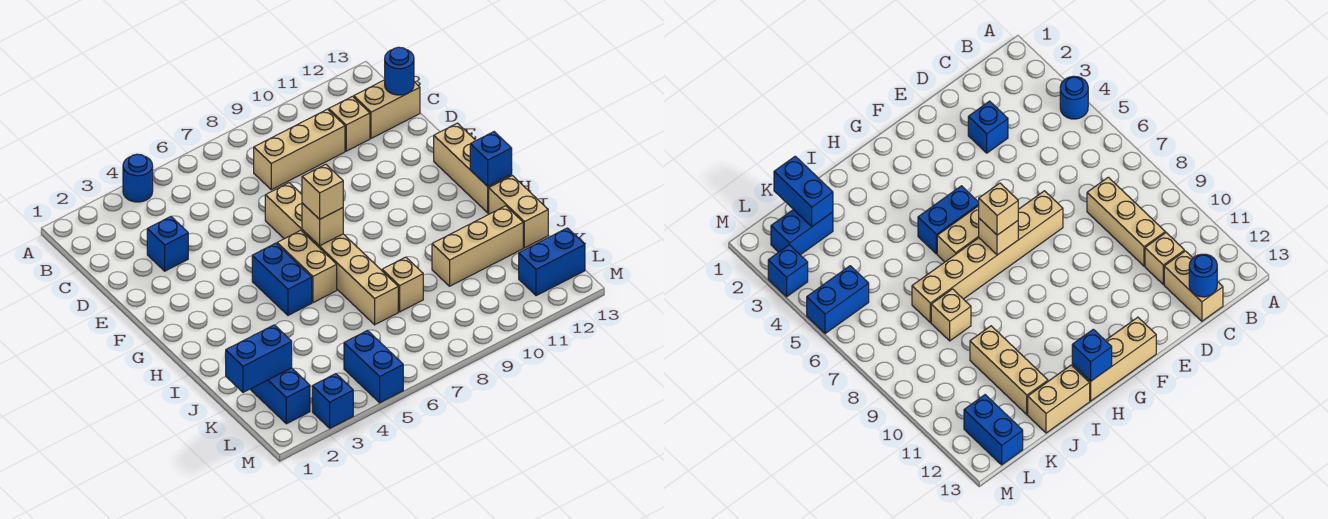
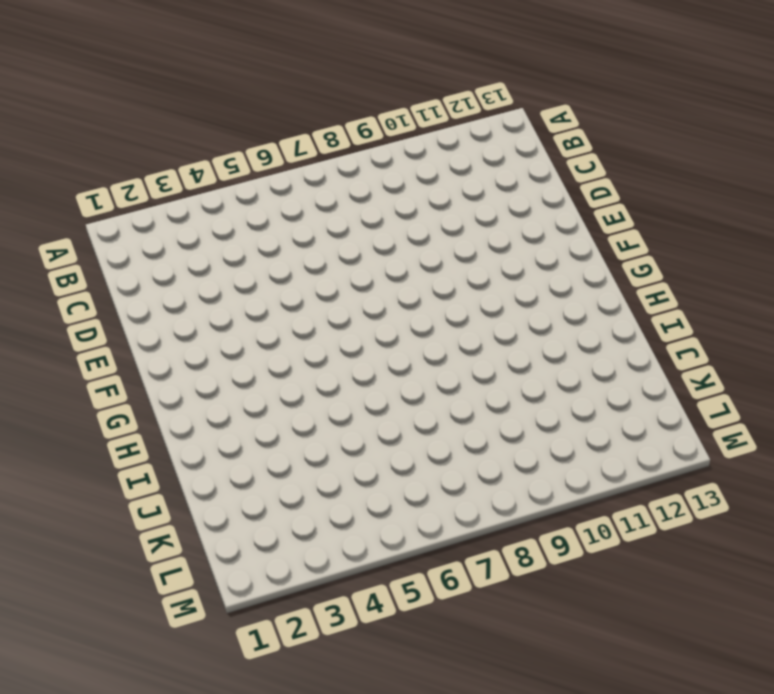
none -> blue 1x1 round brick [123,154,153,202]
none -> tan 1x3 brick [254,109,345,190]
none -> tan 1x1 brick [329,96,370,151]

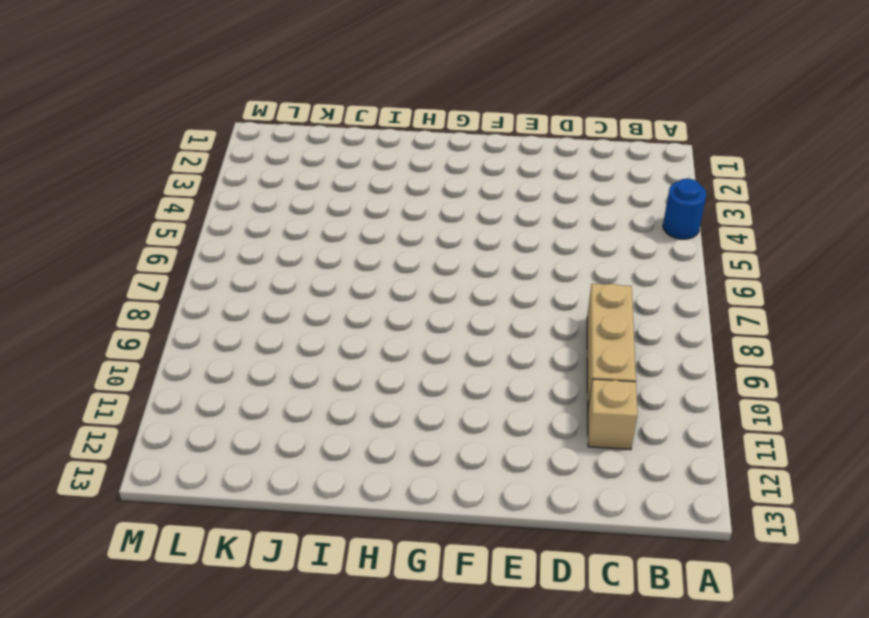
none -> tan 1x2 brick [354,80,420,138]
none -> blue 1x1 brick [147,217,188,271]
none -> tan 1x6 brick [265,183,398,325]

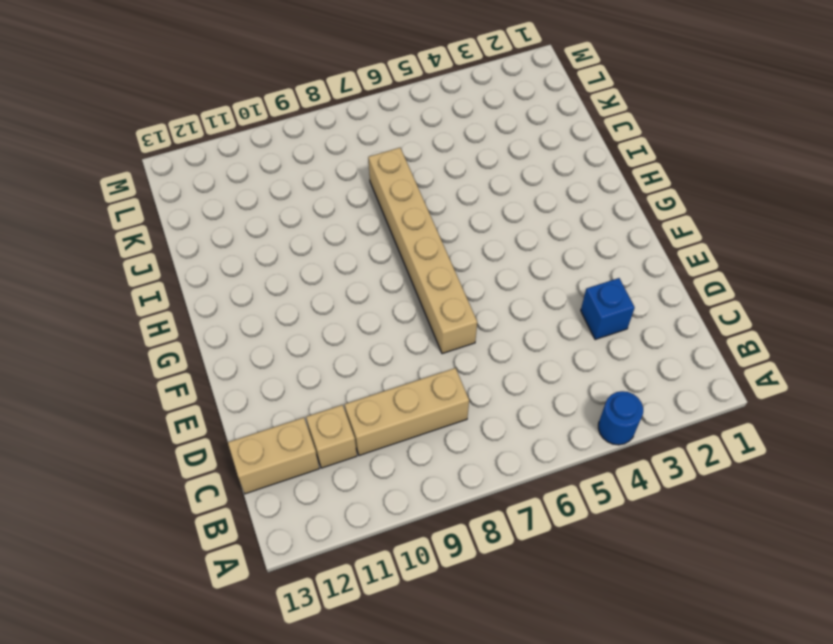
none -> tan 1x3 brick [434,123,512,213]
none -> blue 1x2 brick [252,243,312,315]
none -> tan 1x2 brick [277,230,337,303]

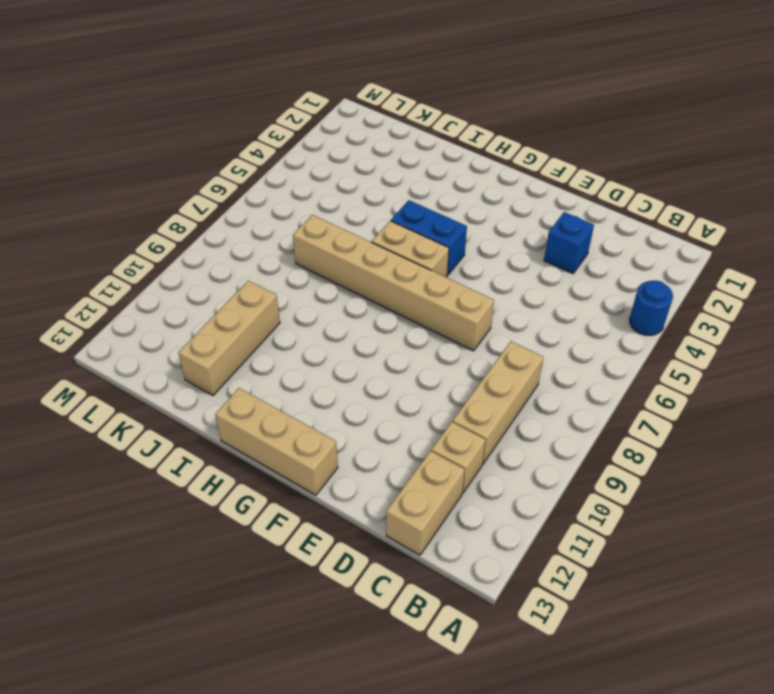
none -> tan 1x2 brick [489,176,548,248]
none -> tan 1x1 brick [382,257,423,312]
none -> blue 1x2 brick [251,368,310,424]

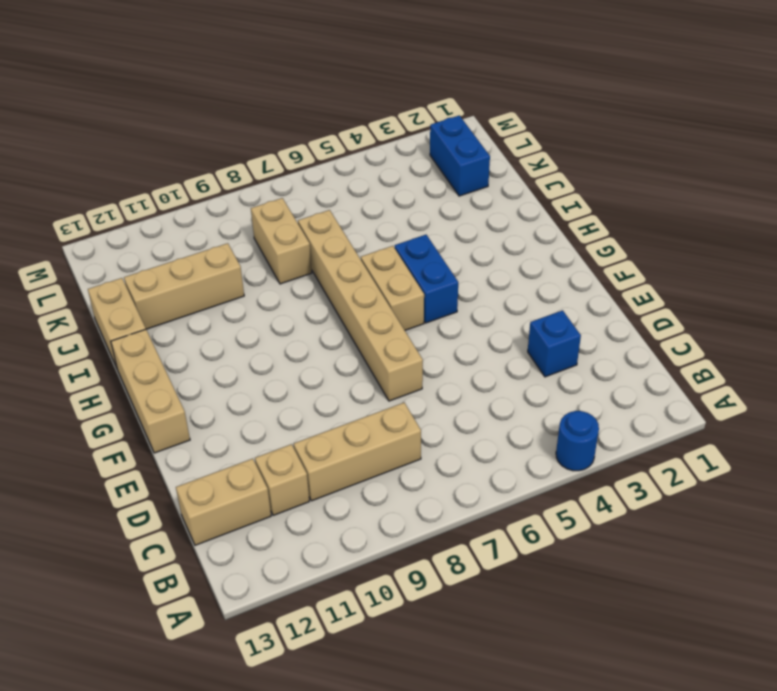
tan 1x2 brick [251,198,312,284] -> tan 1x1 brick [382,257,423,312]
none -> blue 1x2 brick [344,331,403,403]
none -> blue 1x2 brick [519,228,585,296]
none -> blue 1x1 brick [312,374,353,428]

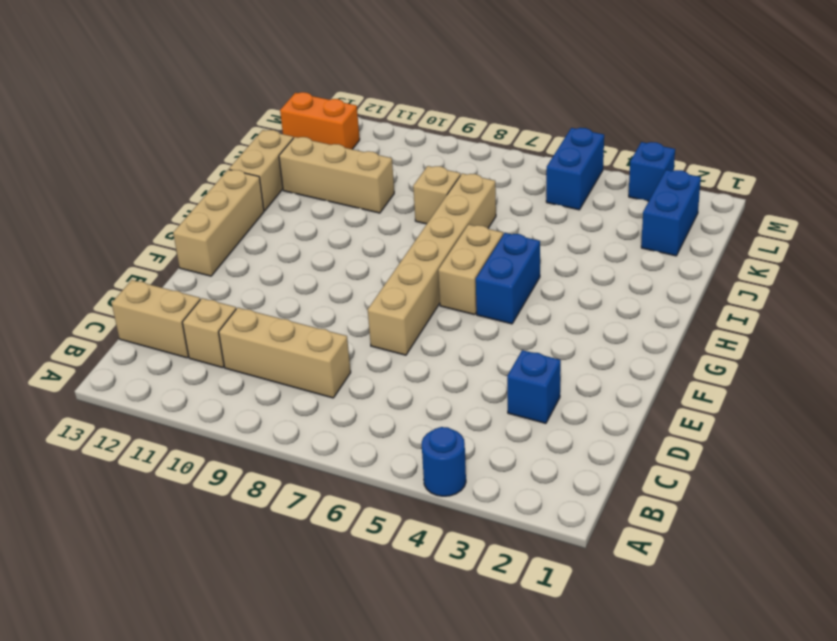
orange 1x2 brick [280,92,360,149] -> blue 1x2 brick [519,228,585,296]
none -> blue 1x1 round brick [385,47,414,95]
none -> tan 1x1 brick [302,203,343,246]
none -> blue 1x1 brick [470,132,512,186]

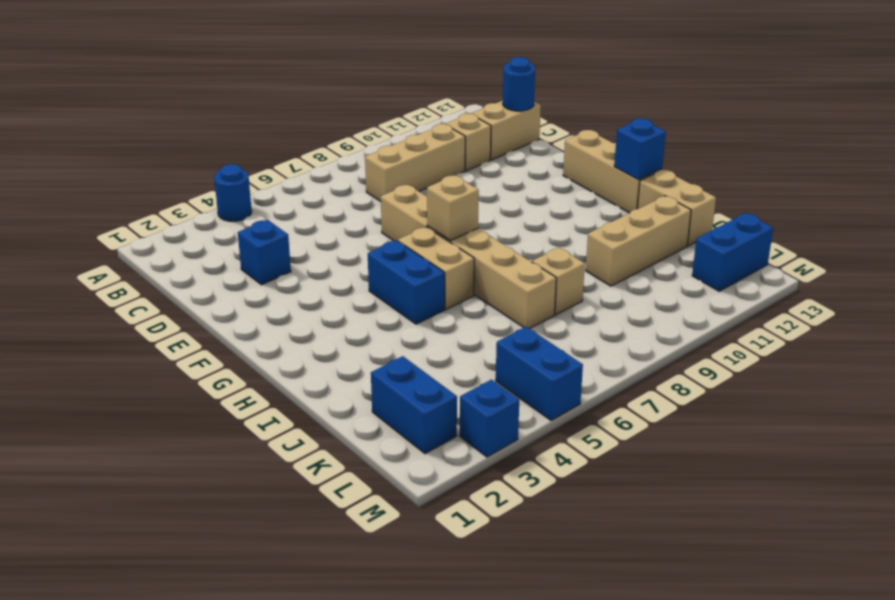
none -> blue 1x2 brick [226,325,292,393]
none -> tan 1x1 brick [302,164,343,219]

